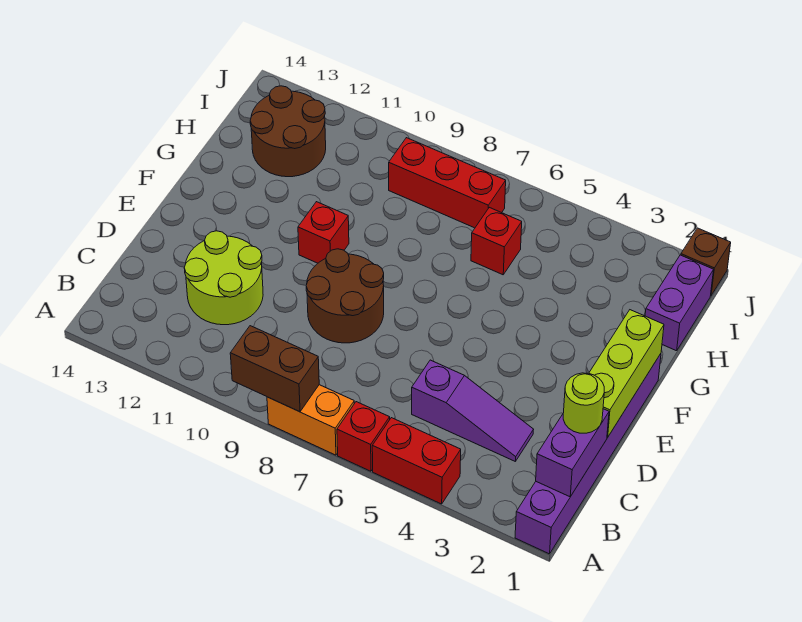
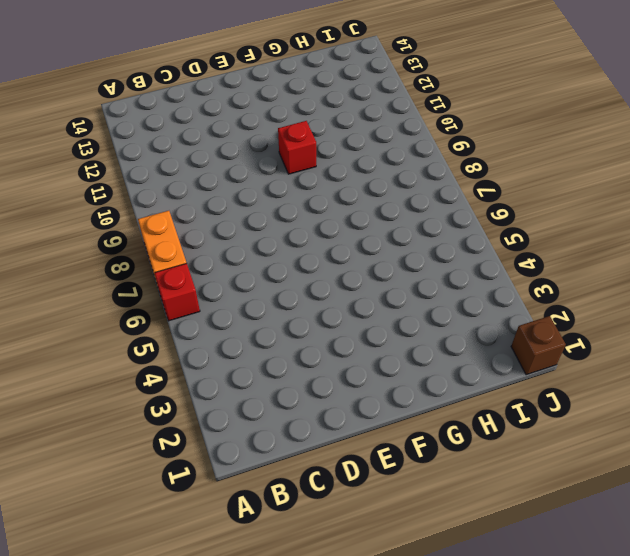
none -> purple 1x6 brick [515,354,661,554]
none -> red 1x2 brick [372,418,461,504]
none -> purple 1x3 slope [412,360,534,461]

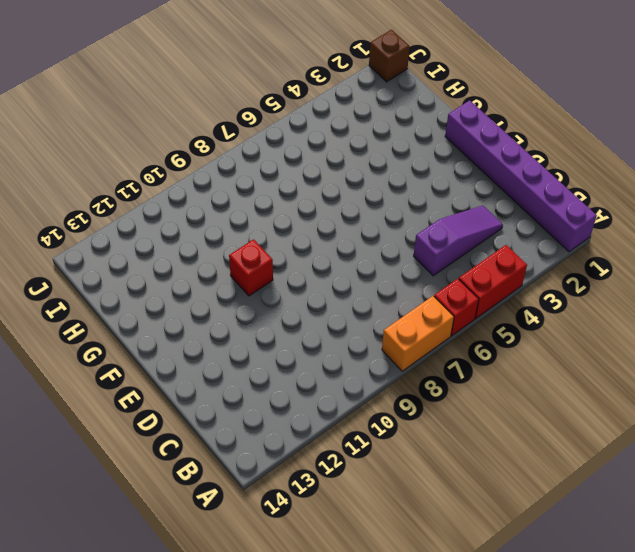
none -> lime 2x2 round brick [184,231,263,325]
none -> brown 2x2 round brick [306,249,384,343]
none -> purple 1x2 brick [645,255,714,351]

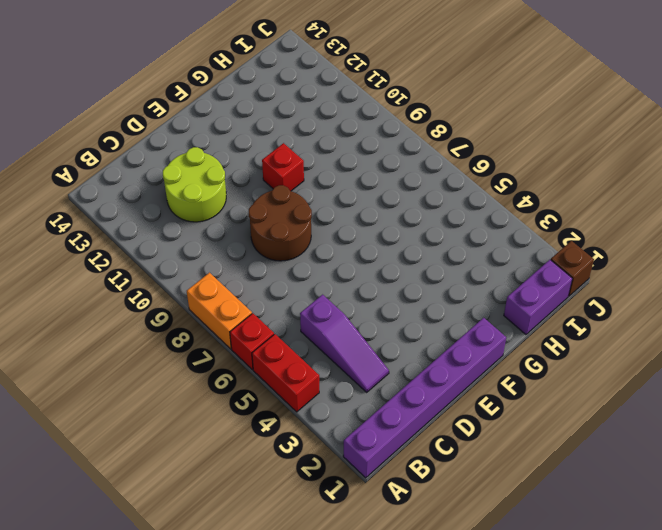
none -> red 1x1 brick [471,207,522,275]
none -> brown 2x2 round brick [250,86,326,177]
none -> red 1x3 brick [389,138,506,228]

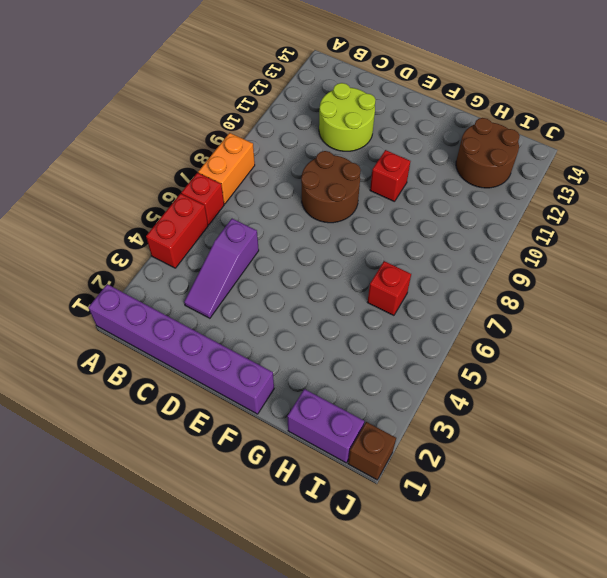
none -> red 1x3 brick [389,138,506,228]
none -> brown 1x2 brick [230,326,319,412]
none -> purple 1x2 brick [536,409,609,497]

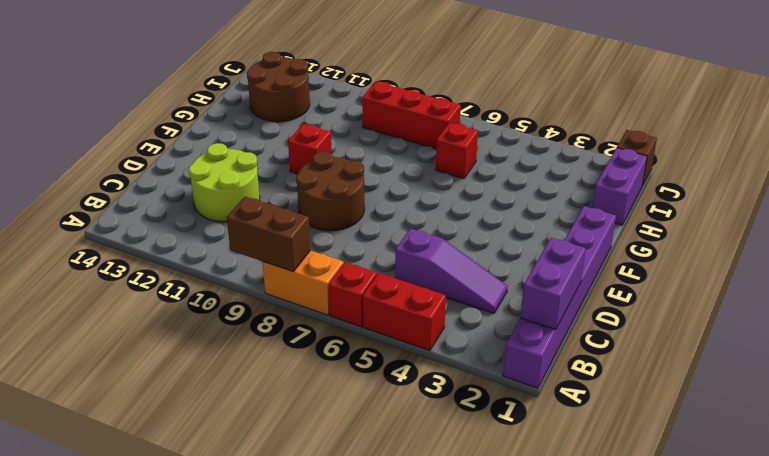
none -> lime 1x3 brick [589,310,664,437]
none -> lime 1x1 round brick [563,373,604,433]

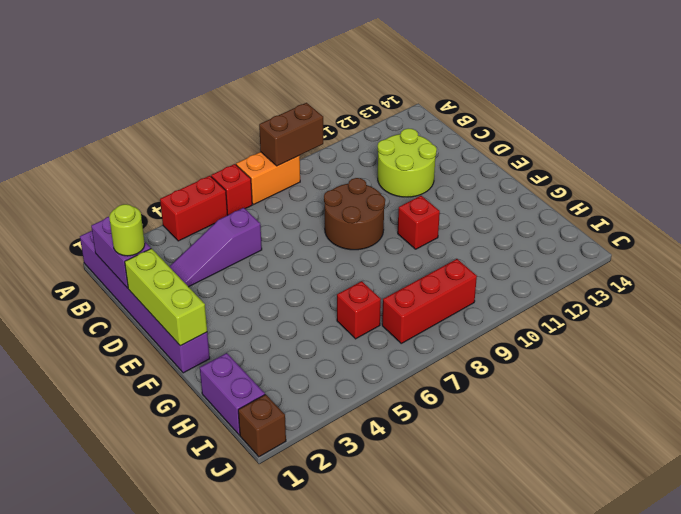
none -> brown 2x2 round brick [250,86,326,177]

